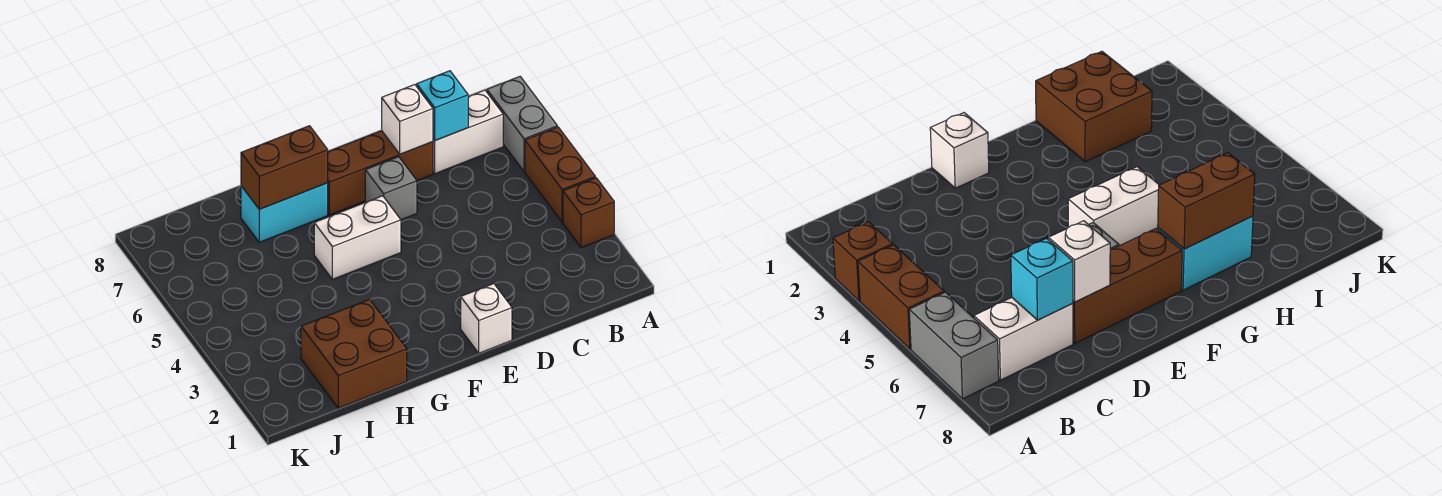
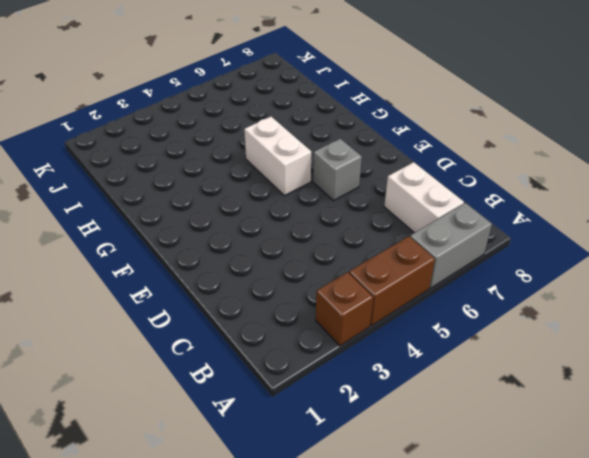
none -> brown 1x3 brick [328,131,433,215]
none -> white 1x1 brick [461,284,512,353]
none -> cyan 1x2 brick [241,183,328,242]

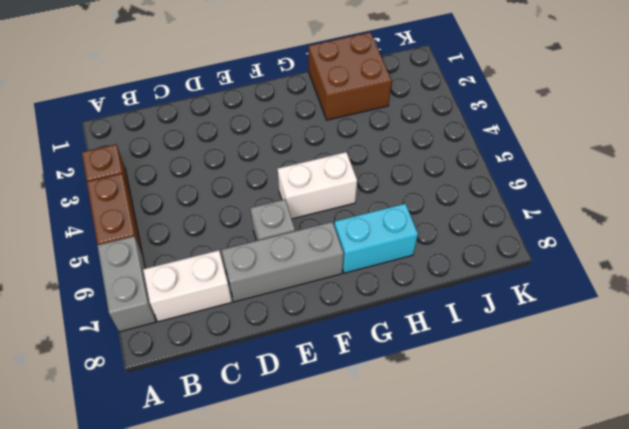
grey 1x3 brick [221,222,344,302] -> brown 1x3 brick [328,131,433,215]
none -> white 1x1 brick [461,284,512,353]
none -> cyan 1x1 brick [417,71,468,140]
none -> white 1x1 brick [382,85,433,154]

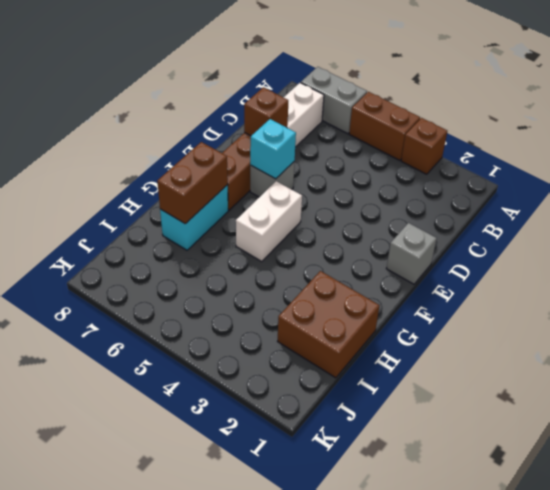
brown 1x1 brick [244,87,288,136] -> white 1x1 brick [382,85,433,154]
grey 1x1 brick [386,223,437,284] -> white 1x1 brick [461,284,512,353]
cyan 1x1 brick [250,119,296,179] -> cyan 1x1 brick moved to [417,71,468,140]

